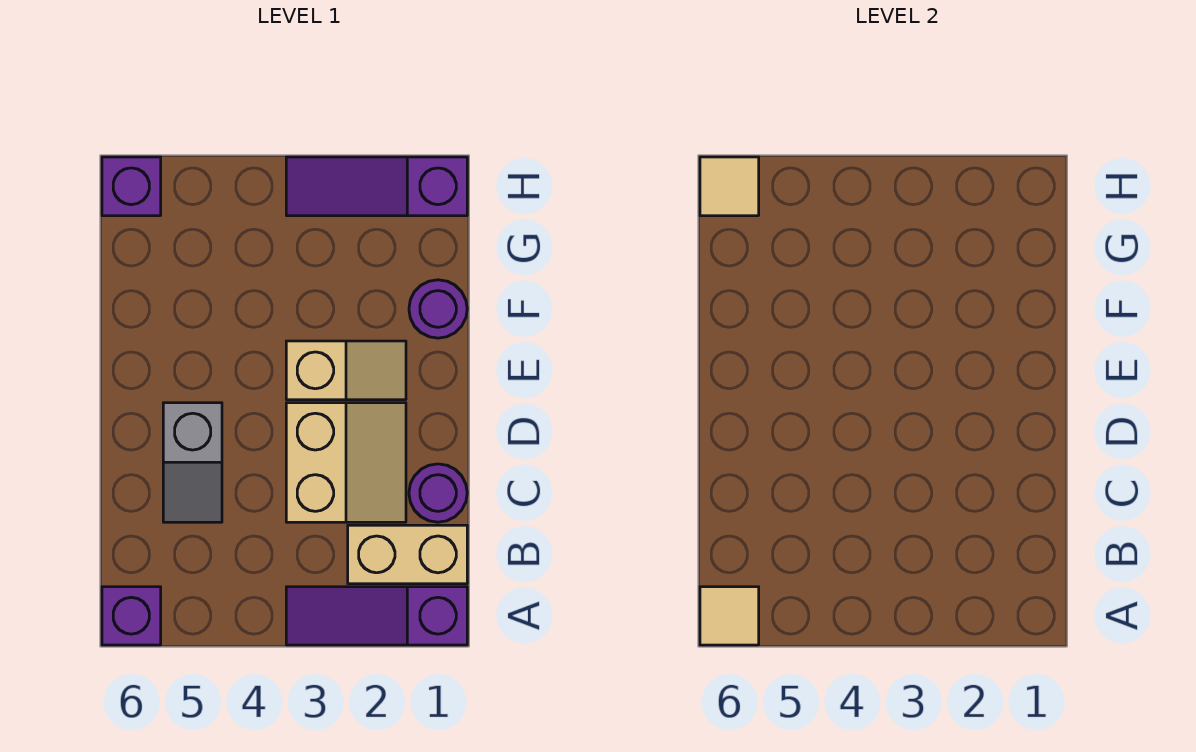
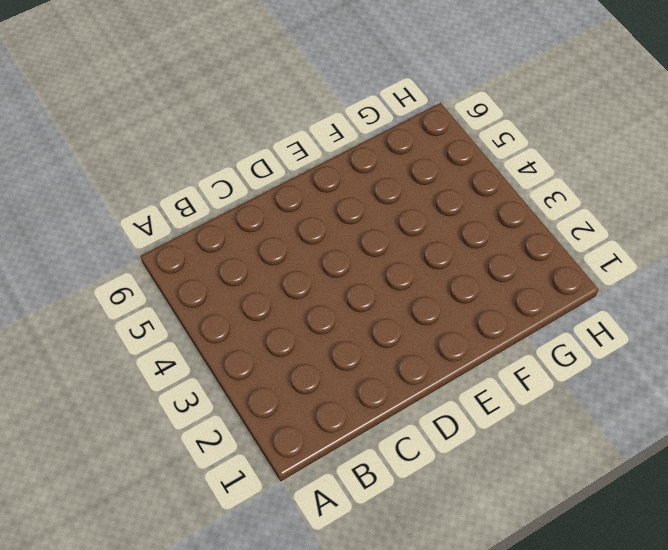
none -> purple 1x3 slope [286,587,467,645]
none -> purple 1x1 brick [102,587,161,645]
none -> tan 1x2 brick [348,525,467,584]

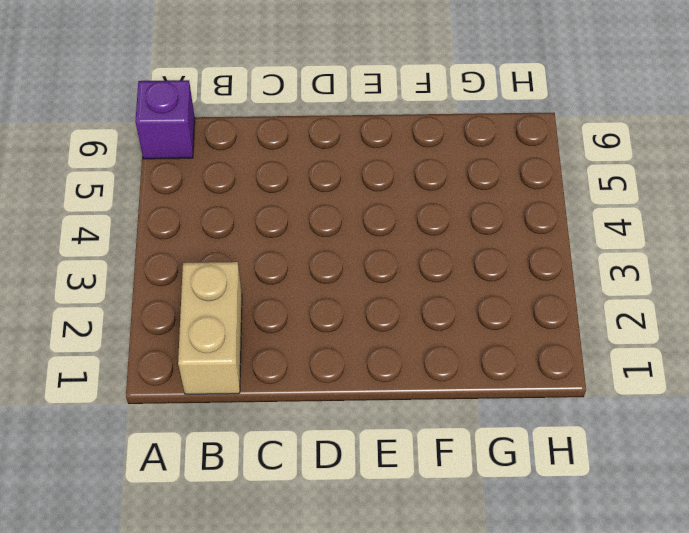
none -> purple 1x3 slope [286,587,467,645]
none -> purple 1x1 round brick [409,464,467,522]
none -> tan 2x2 slope [286,403,406,522]

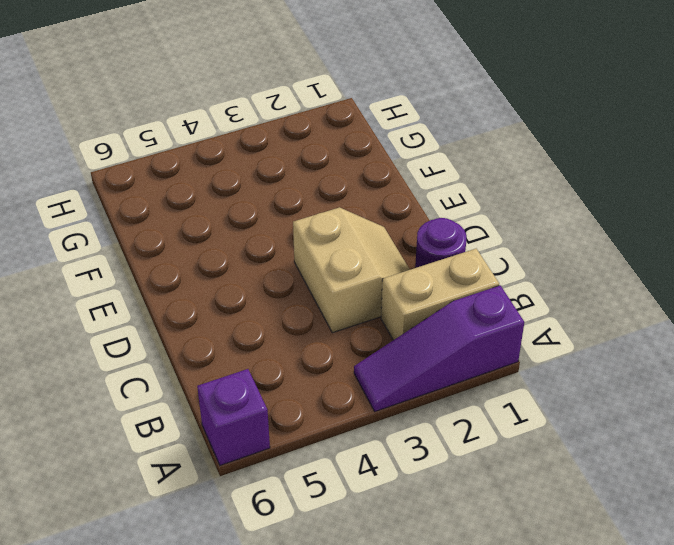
none -> grey 1x2 slope [163,403,222,522]
none -> tan 1x2 slope [286,341,406,400]
none -> purple 1x1 round brick [409,280,467,338]

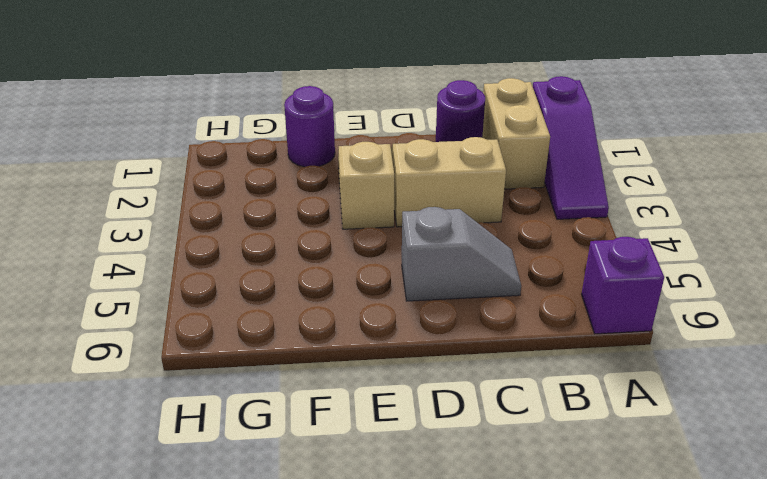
none -> purple 1x3 slope [286,157,467,216]
none -> purple 1x1 brick [102,157,161,216]
none -> tan 1x1 tile [700,587,759,645]

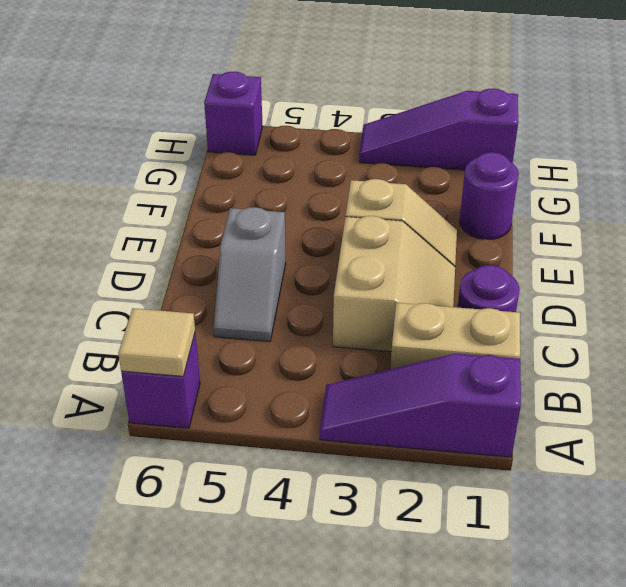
none -> tan 1x1 tile [700,157,759,216]

